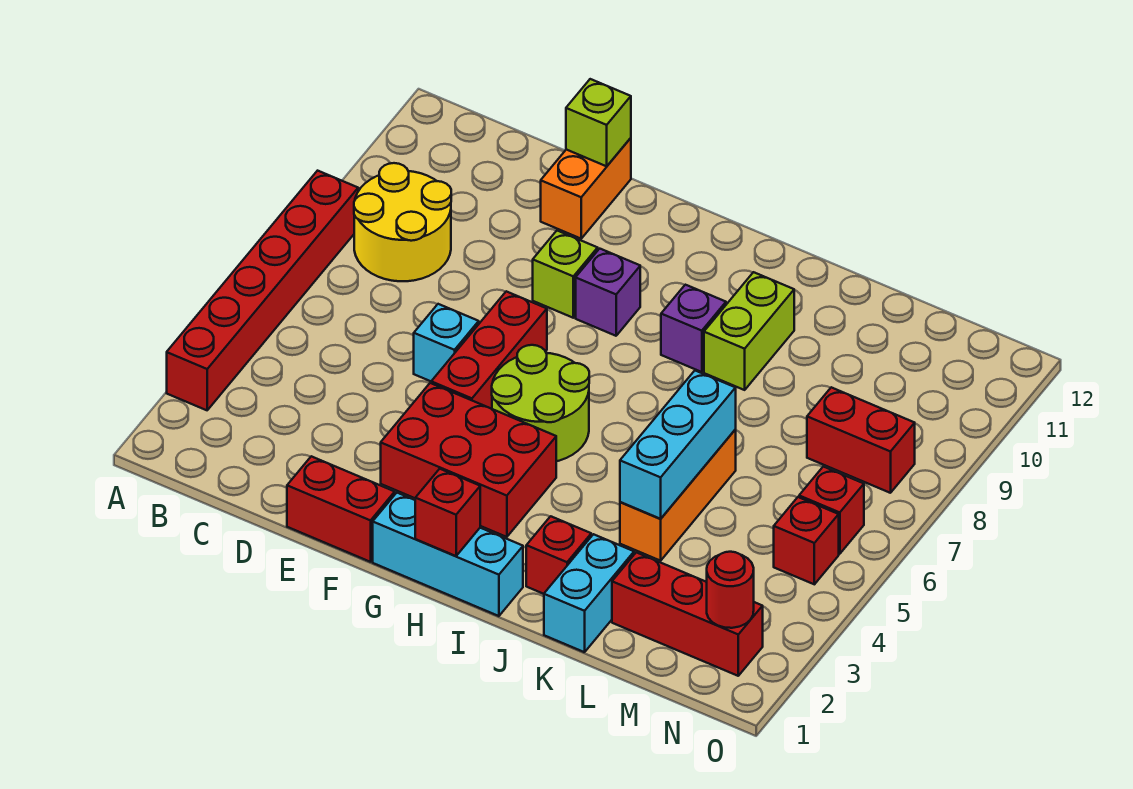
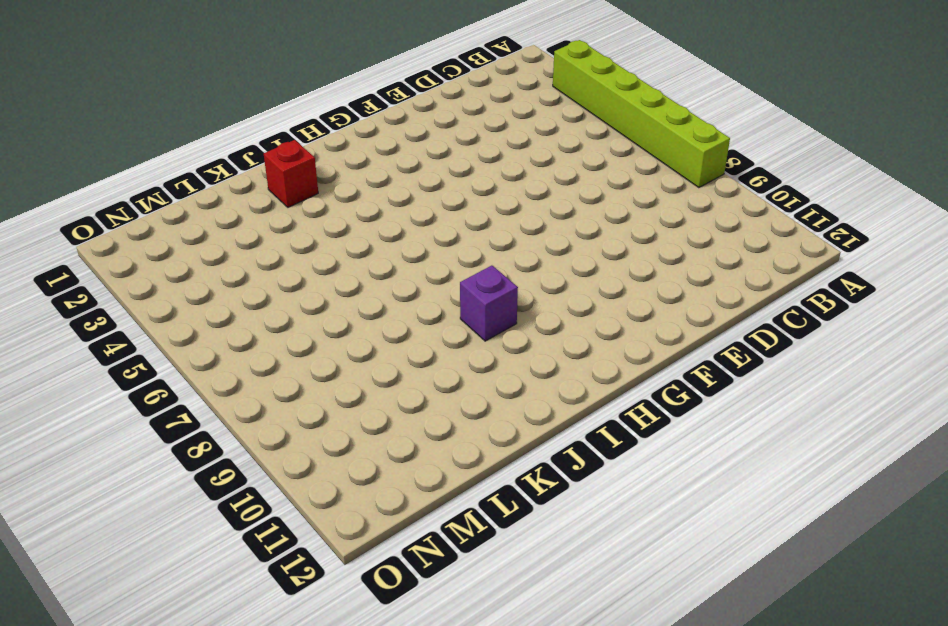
lime 1x6 brick [553,40,730,188] -> red 1x6 brick [167,171,358,410]
none -> yellow 2x2 round brick [354,163,451,281]
none -> red 1x2 brick [287,456,395,562]
none -> cyan 1x1 brick [414,304,479,381]

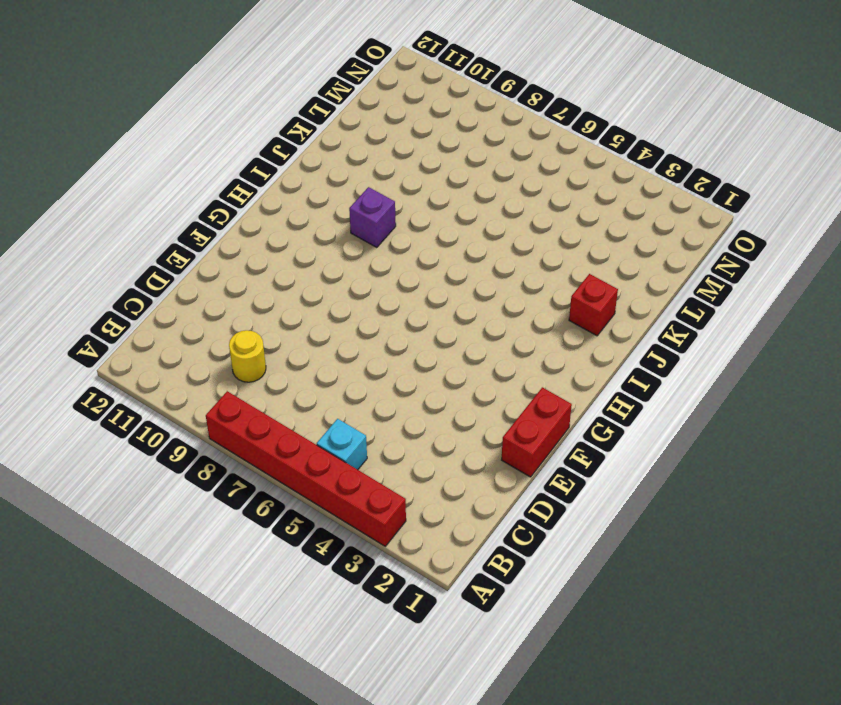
cyan 1x1 brick [317,419,367,470] -> cyan 1x1 brick moved to [414,304,479,381]
yellow 1x1 round brick [229,330,266,382] -> yellow 2x2 round brick [354,163,451,281]
none -> orange 1x2 brick [541,138,631,239]
none -> red 2x3 brick [381,383,556,537]
none -> red 1x3 brick [431,291,547,409]

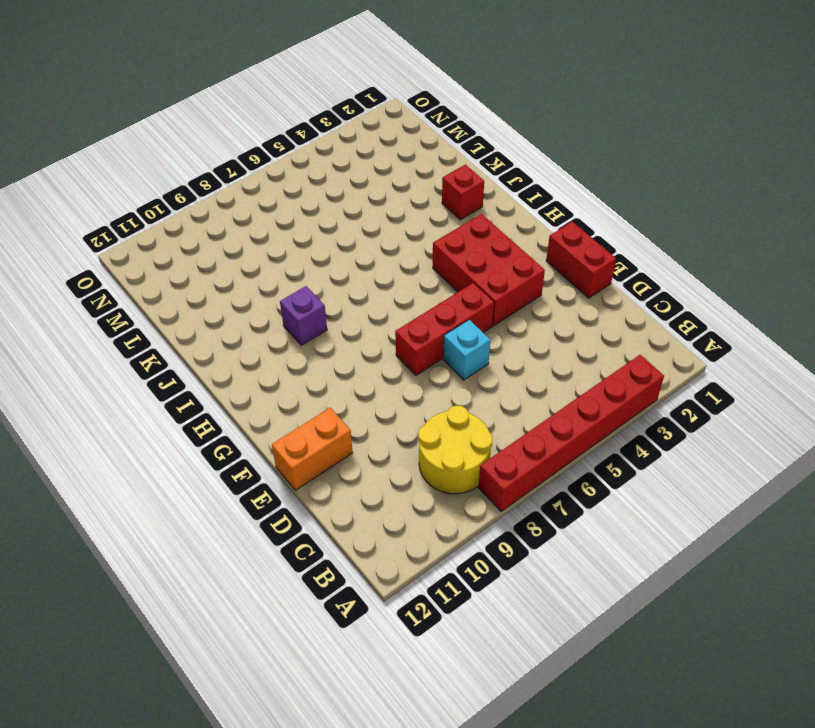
none -> lime 1x1 brick [533,231,598,318]
none -> cyan 1x3 brick [373,493,523,616]
none -> lime 2x2 round brick [492,345,589,461]

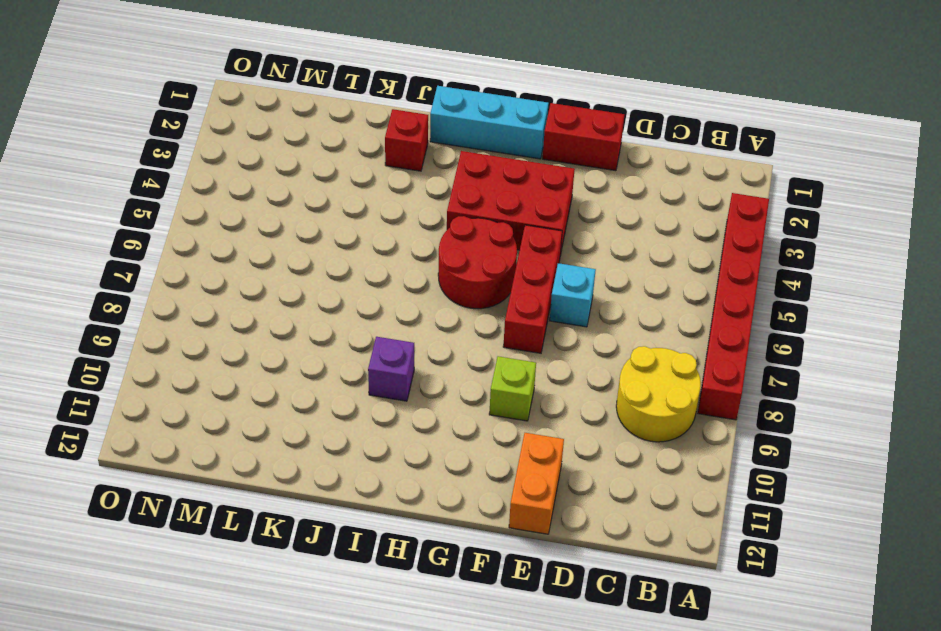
red 2x2 round brick [438,216,517,309] -> lime 2x2 round brick [492,345,589,461]
none -> purple 1x1 brick [576,249,640,336]
none -> lime 1x2 brick [704,272,794,390]
none -> cyan 1x2 brick [544,534,634,652]

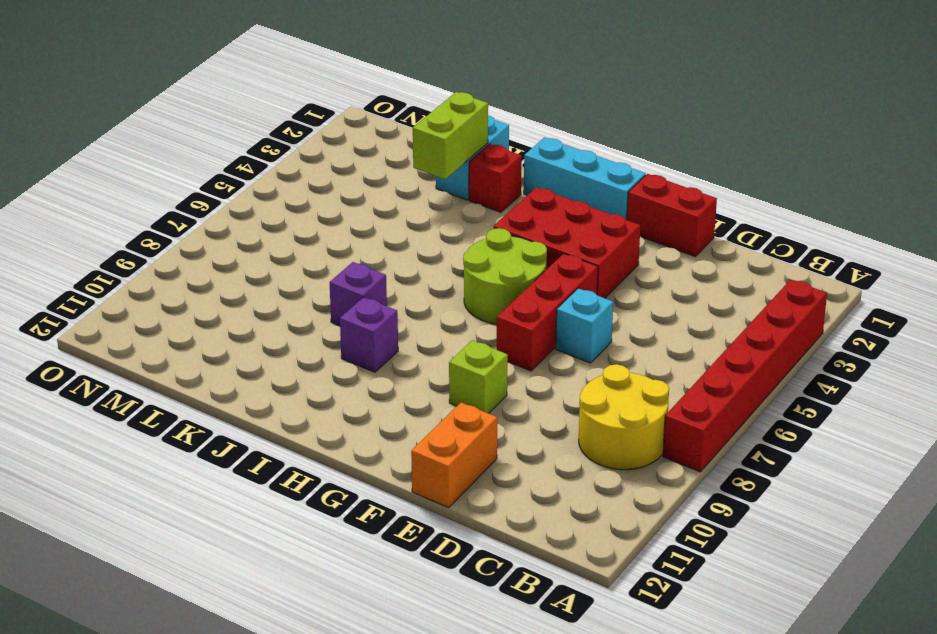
purple 1x1 brick [330,262,387,326] -> purple 1x1 brick moved to [576,249,640,336]
lime 1x2 brick [413,92,488,179] -> lime 1x2 brick moved to [704,272,794,390]
none -> orange 1x3 brick [620,430,736,561]
none -> red 1x3 brick [612,552,763,676]
none -> red 1x2 brick [807,387,915,493]

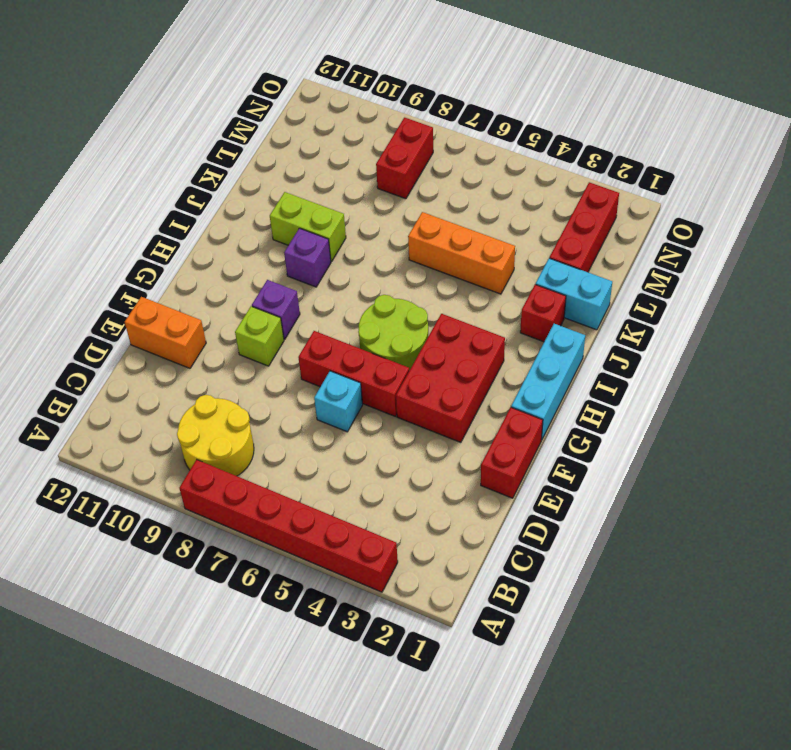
none -> red 1x1 brick [774,497,839,584]
none -> red 1x1 brick [799,467,864,554]
none -> lime 1x1 brick [566,79,631,166]

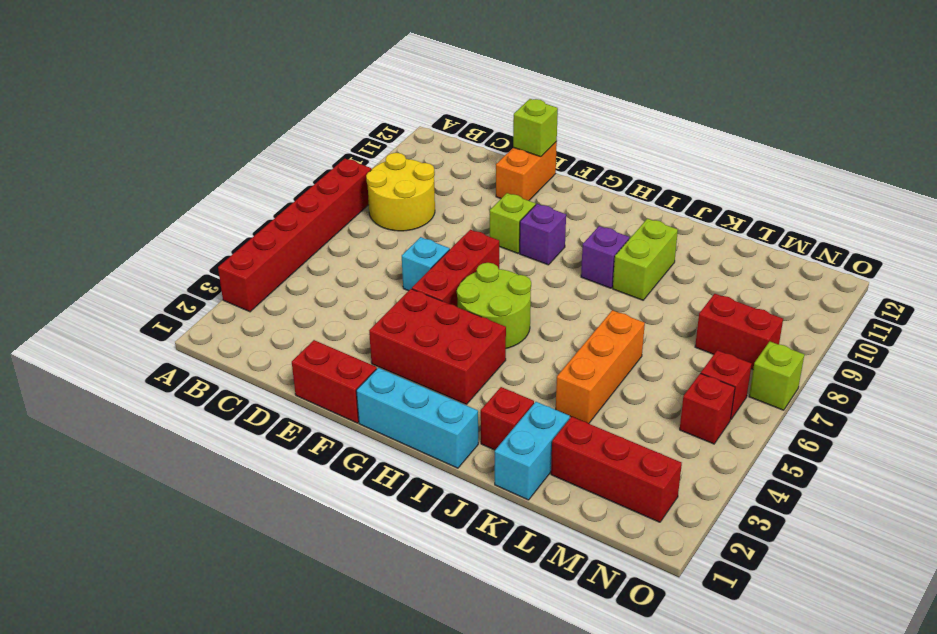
lime 1x1 brick [749,341,804,410] -> none
none -> red 1x1 brick [415,469,480,556]
none -> cyan 1x3 brick [620,371,736,519]
none -> red 1x1 round brick [707,552,754,628]

